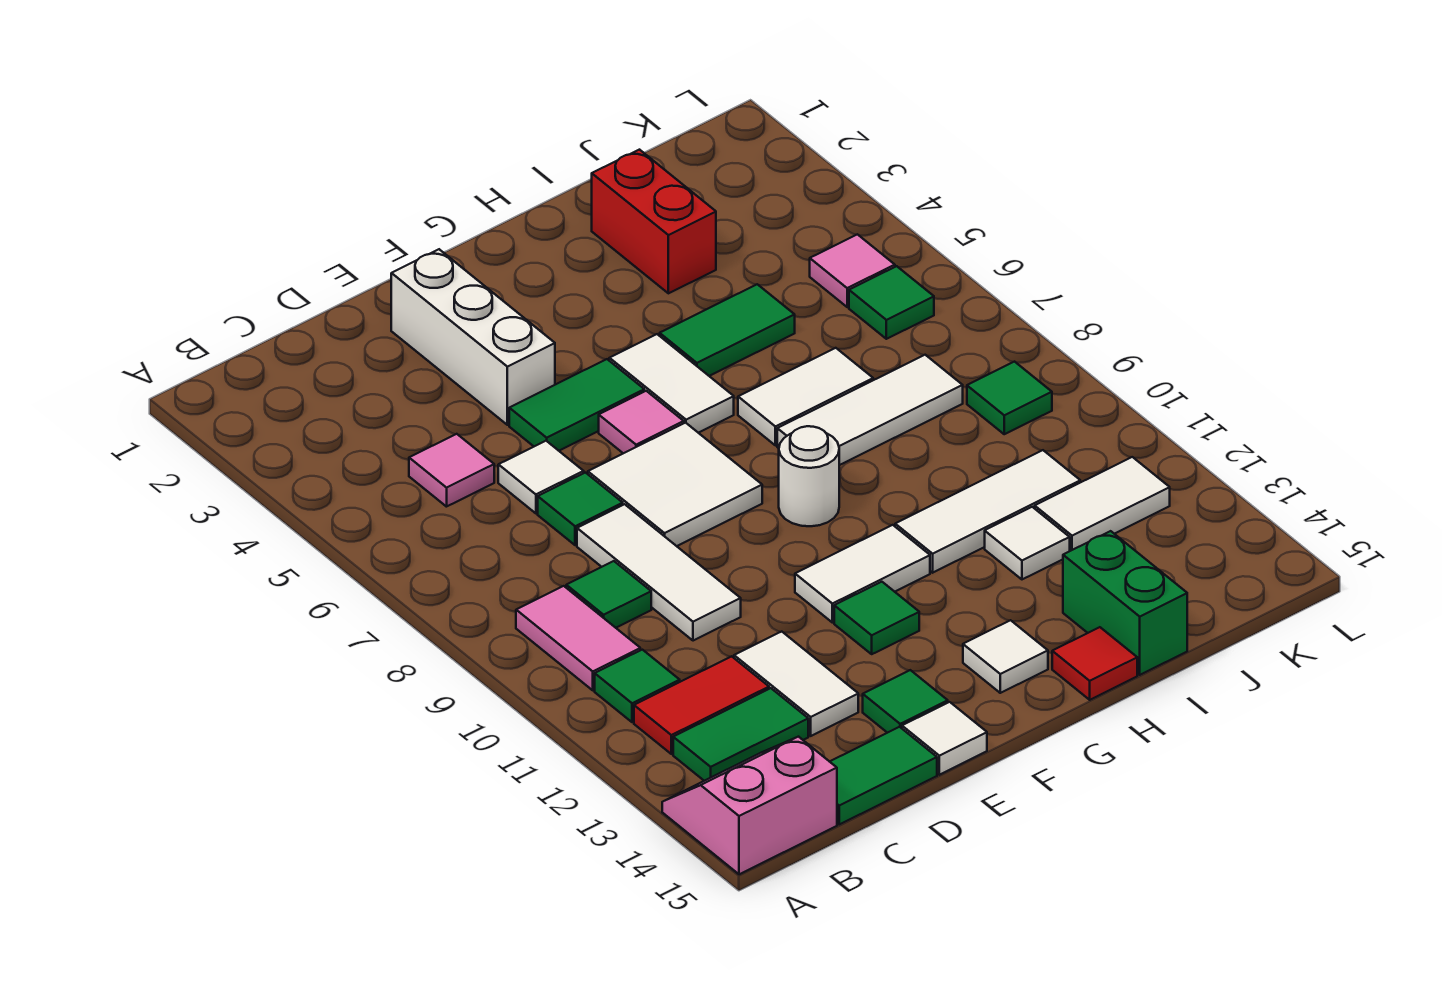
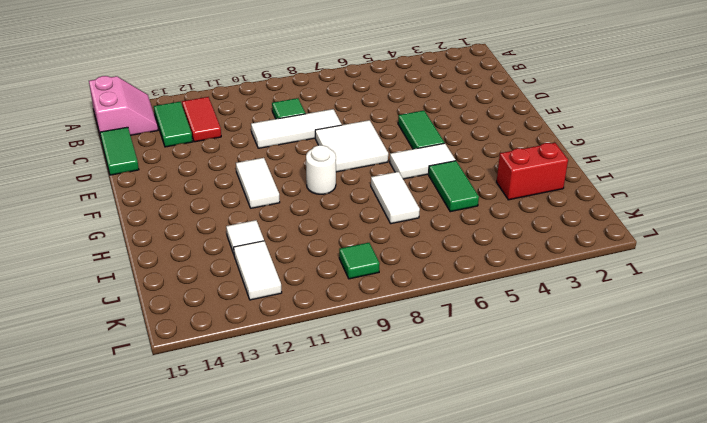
none -> pink 1x2 tile [516,586,640,690]
none -> green 1x1 tile [595,650,680,722]
none -> pink 1x1 tile [409,434,494,507]
none -> white 1x1 tile [498,441,584,513]

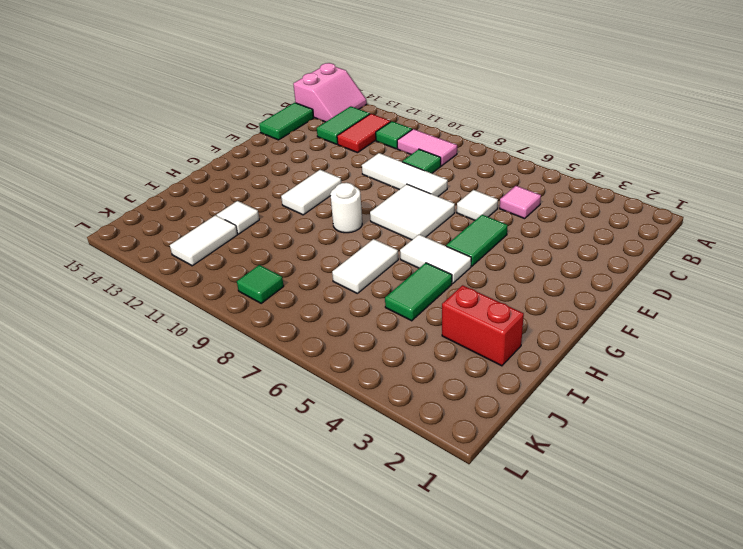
none -> green 1x1 tile [538,473,623,545]
none -> white 1x2 tile [734,632,858,736]
none -> white 1x3 brick [391,249,555,425]
none -> green 1x1 tile [863,670,948,733]

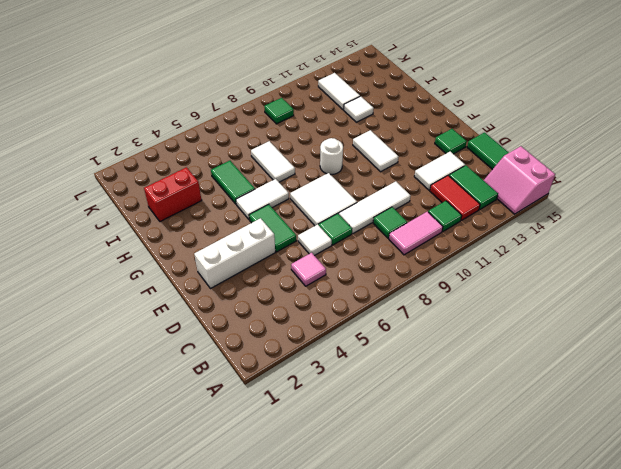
none -> white 1x1 tile [902,702,987,775]
none -> pink 1x1 tile [599,391,684,453]
none -> green 1x1 tile [834,582,919,654]
none -> white 1x1 tile [963,620,1048,693]

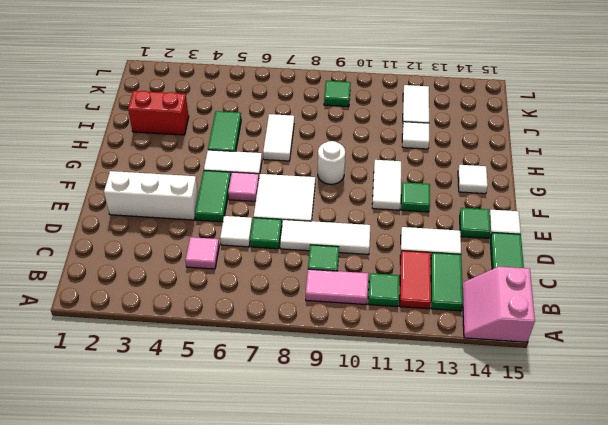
none -> white 1x3 tile [777,355,963,465]
none -> white 1x3 tile [895,450,1080,573]
none -> red 1x1 tile [1052,627,1137,700]
none -> green 1x2 brick [1063,531,1187,675]

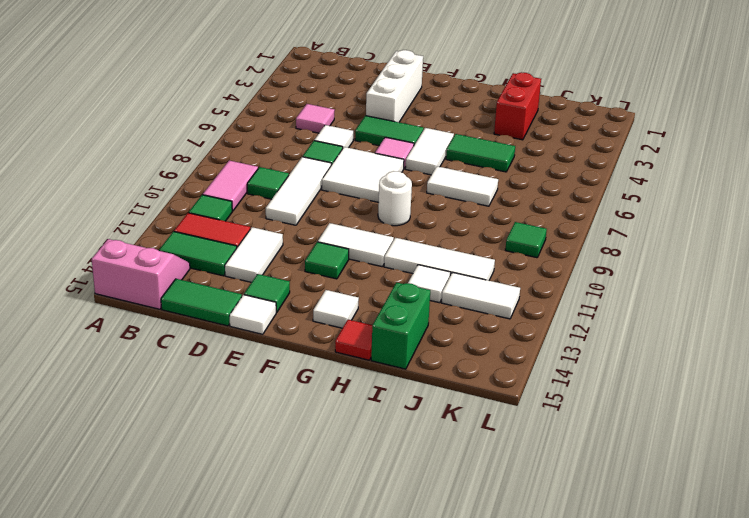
none -> white 1x3 tile [777,355,963,465]
none -> pink 1x1 tile [810,234,895,307]
none -> green 1x1 tile [849,266,934,339]

